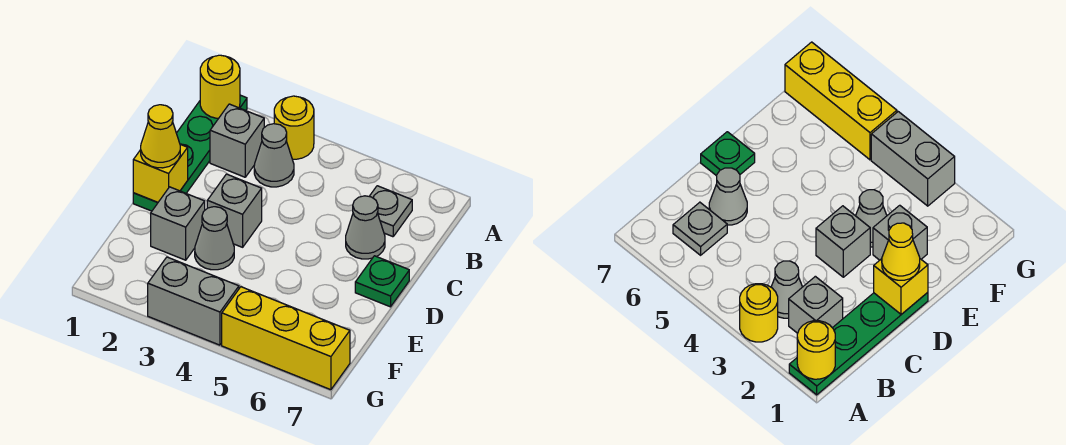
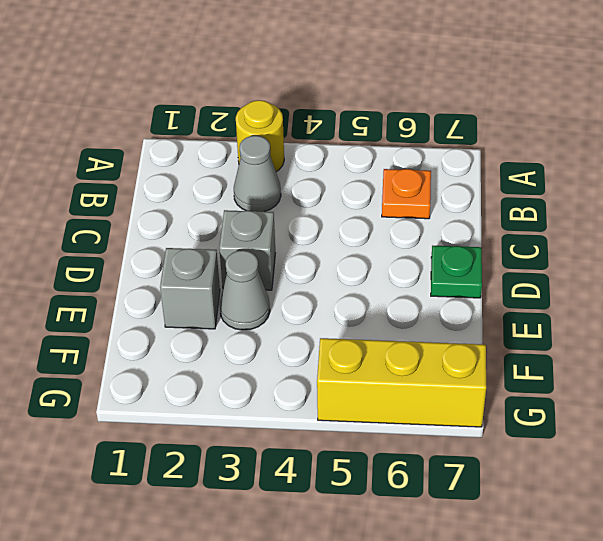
orange 1x1 plate [382,169,431,219] -> grey 1x1 plate [369,186,412,237]
none -> green 1x4 plate [133,95,247,211]
none -> grey 1x1 brick [210,104,264,177]
none -> grey 1x1 cone [346,196,385,259]

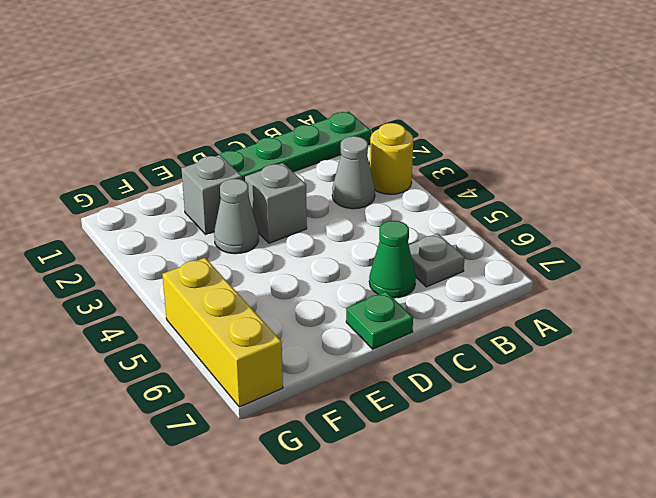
green 1x1 cone [369,221,416,298] -> grey 1x1 cone [346,196,385,259]
none -> grey 1x1 brick [210,104,264,177]
none -> grey 1x2 brick [148,257,239,345]
none -> yellow 1x1 round brick [200,55,240,118]

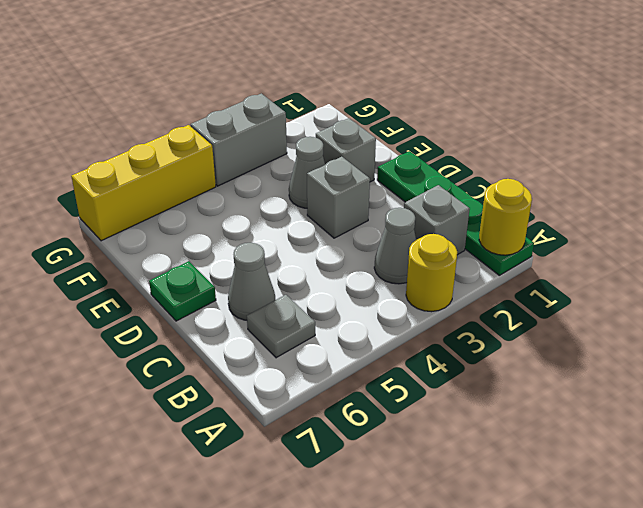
none -> yellow 1x1 brick [133,144,188,202]
none -> yellow 1x1 cone [141,105,180,168]

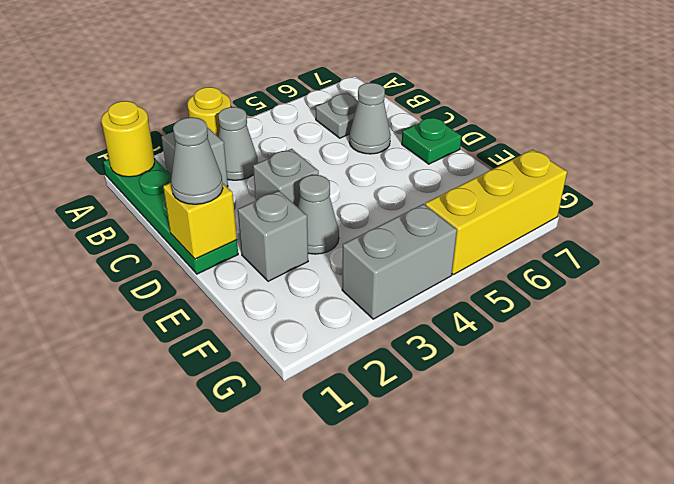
grey 1x1 cone [171,117,223,204] -> yellow 1x1 cone [141,105,180,168]

